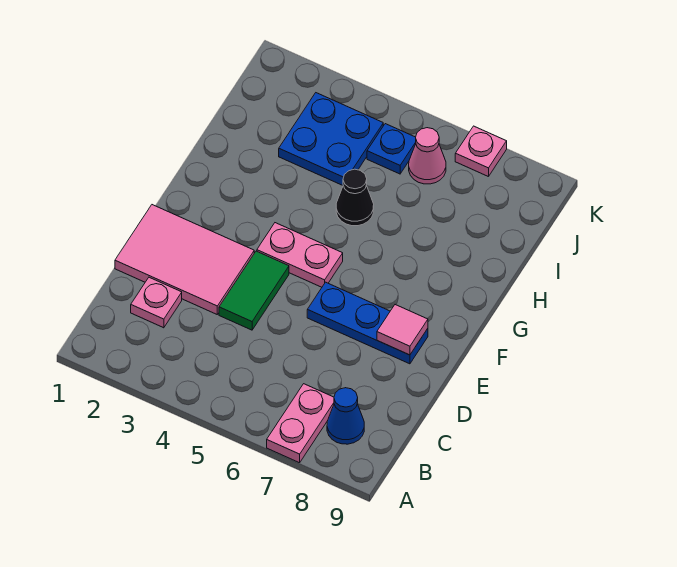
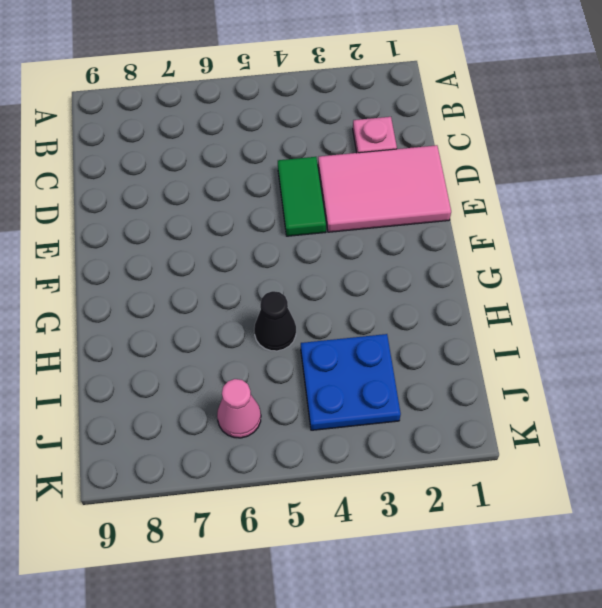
none -> pink 1x2 plate [267,384,334,463]
none -> blue 1x1 cone [327,388,364,444]
none -> blue 1x3 plate [307,282,428,364]

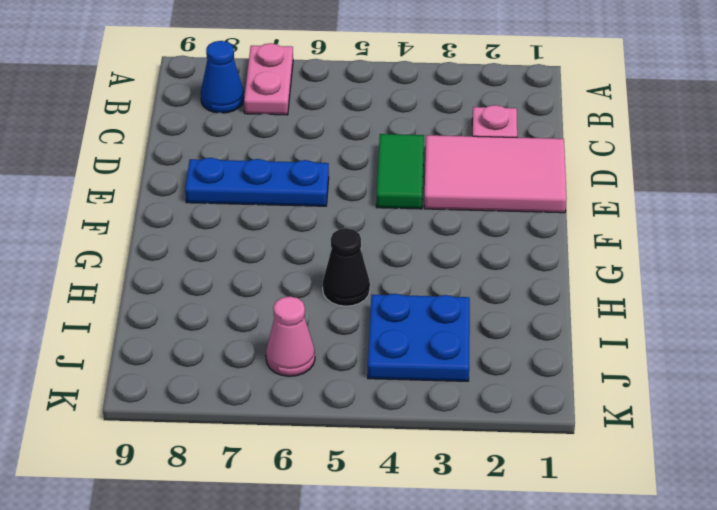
none -> pink 1x2 plate [257,223,343,287]
none -> blue 1x1 plate [367,124,416,174]
none -> pink 1x1 plate [455,126,507,177]

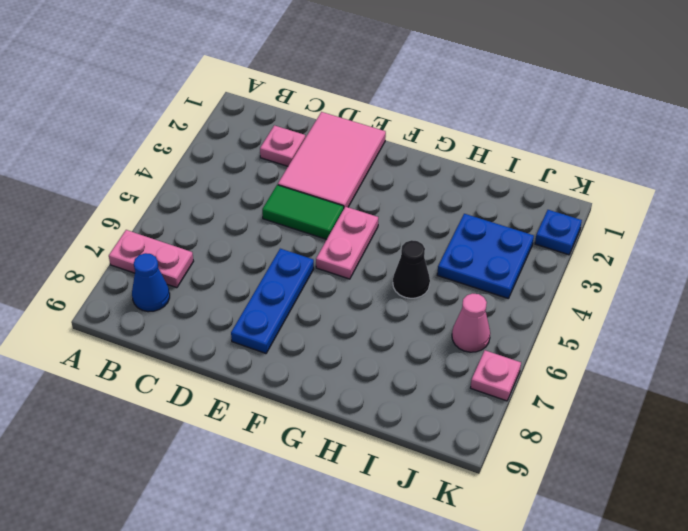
blue 1x1 plate [535,210,582,255] -> blue 1x1 plate moved to [367,124,416,174]
none -> pink 1x1 tile [377,305,428,355]

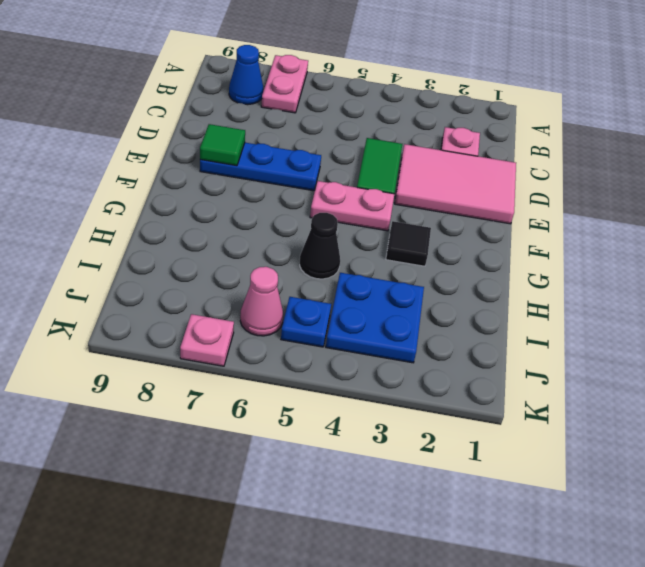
green 1x1 tile [200,124,245,166] -> pink 1x1 tile [377,305,428,355]
black 1x1 tile [386,221,431,266] -> none

